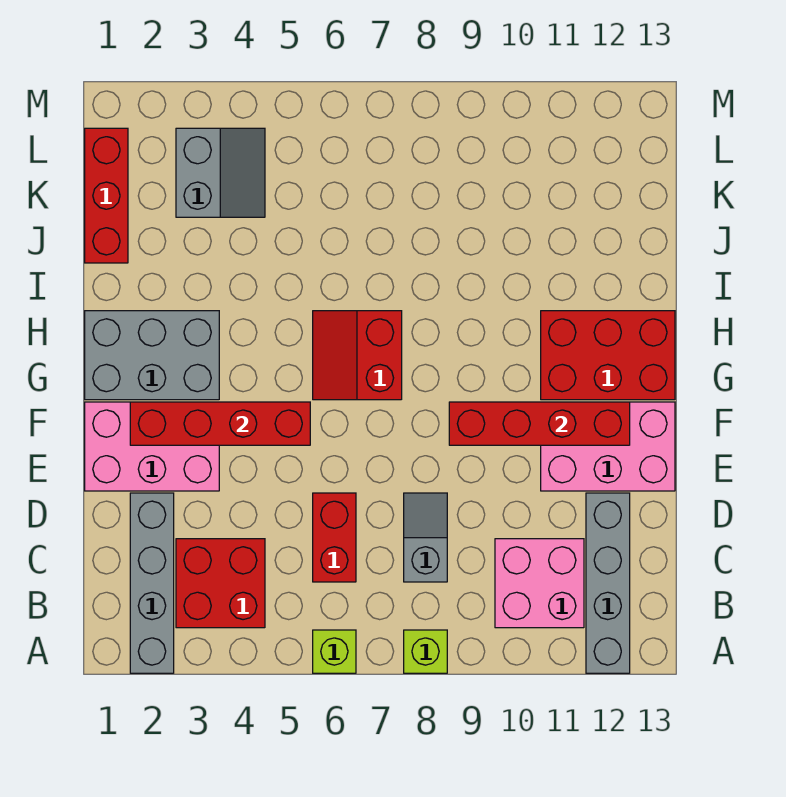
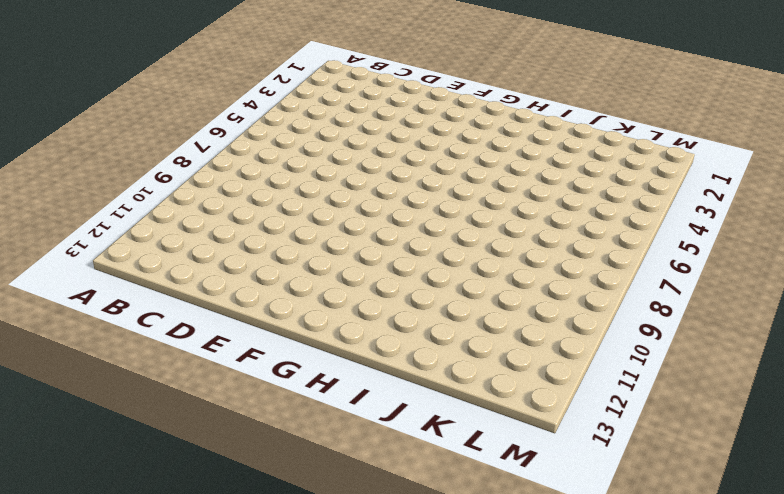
none -> grey 1x4 brick [130,493,174,673]
none -> lime 1x1 brick [313,630,356,673]
none -> lime 1x1 brick [404,630,447,673]

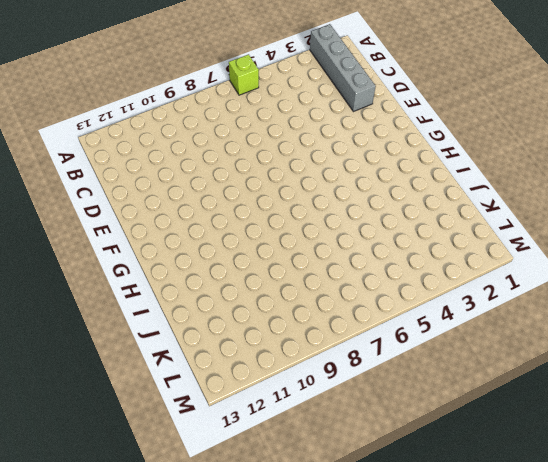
none -> lime 1x1 brick [404,630,447,673]
none -> grey 1x4 brick [586,493,630,673]
none -> red 2x2 brick [176,539,265,628]

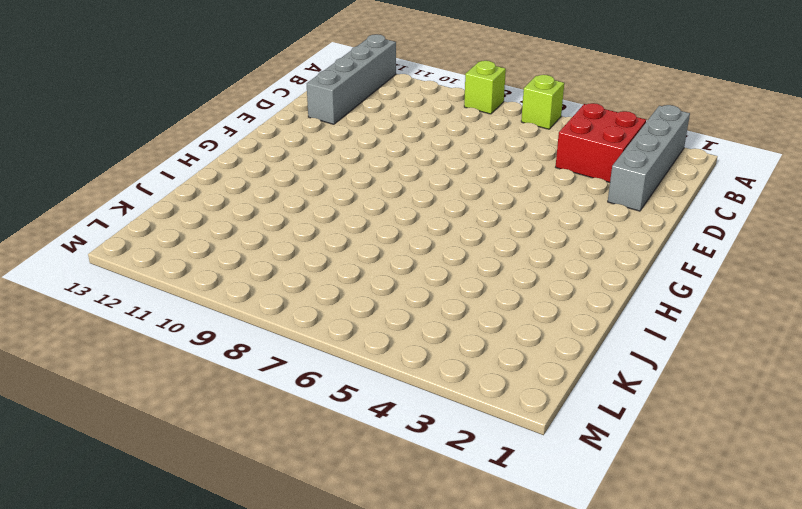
none -> pink 2x2 brick [495,539,584,628]
none -> red 1x2 brick [313,493,356,582]
none -> grey 1x2 slope [404,493,447,582]

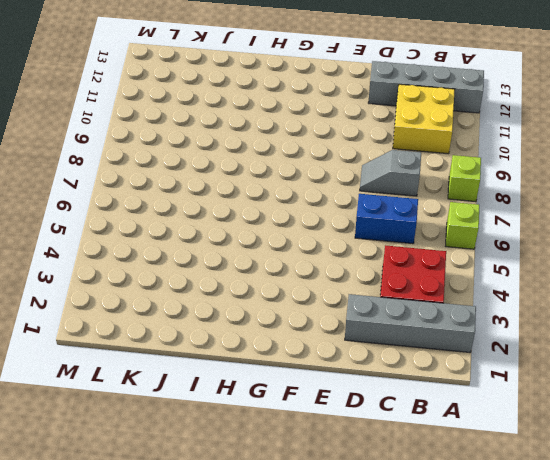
yellow 2x2 brick [393,84,455,154] -> pink 2x2 brick [495,539,584,628]
blue 1x2 brick [355,194,418,244] -> red 1x2 brick [313,493,356,582]
none -> pink 2x3 brick [85,402,219,491]
none -> pink 2x3 brick [541,402,675,491]
none -> grey 2x3 brick [85,311,219,400]

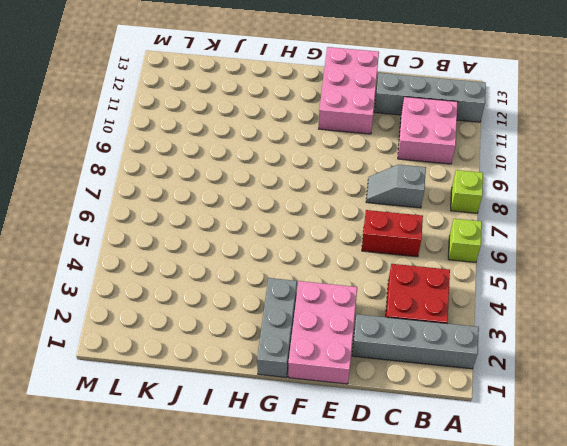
grey 1x3 brick [257,278,297,377] -> grey 2x3 brick [85,311,219,400]
none -> red 2x2 slope [313,311,402,400]
none -> red 2x3 brick [541,311,675,400]
none -> red 1x3 brick [85,128,128,263]

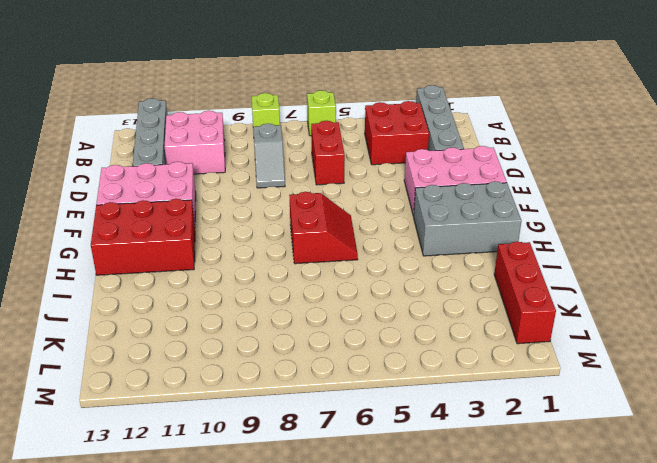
none -> grey 2x2 slope [176,128,265,217]
none -> red 1x4 brick [130,402,310,445]
none -> red 1x4 brick [449,402,630,445]

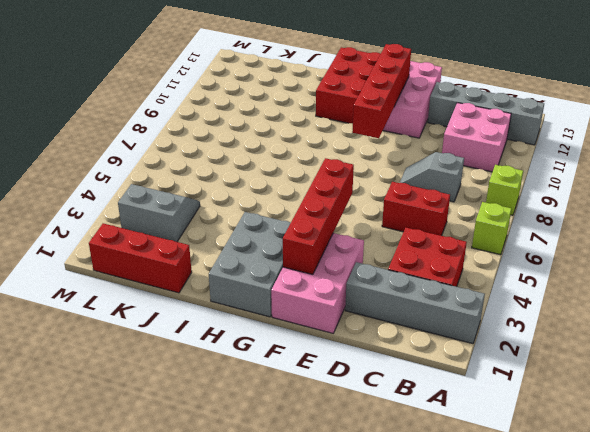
none -> red 2x2 slope [313,311,402,400]

